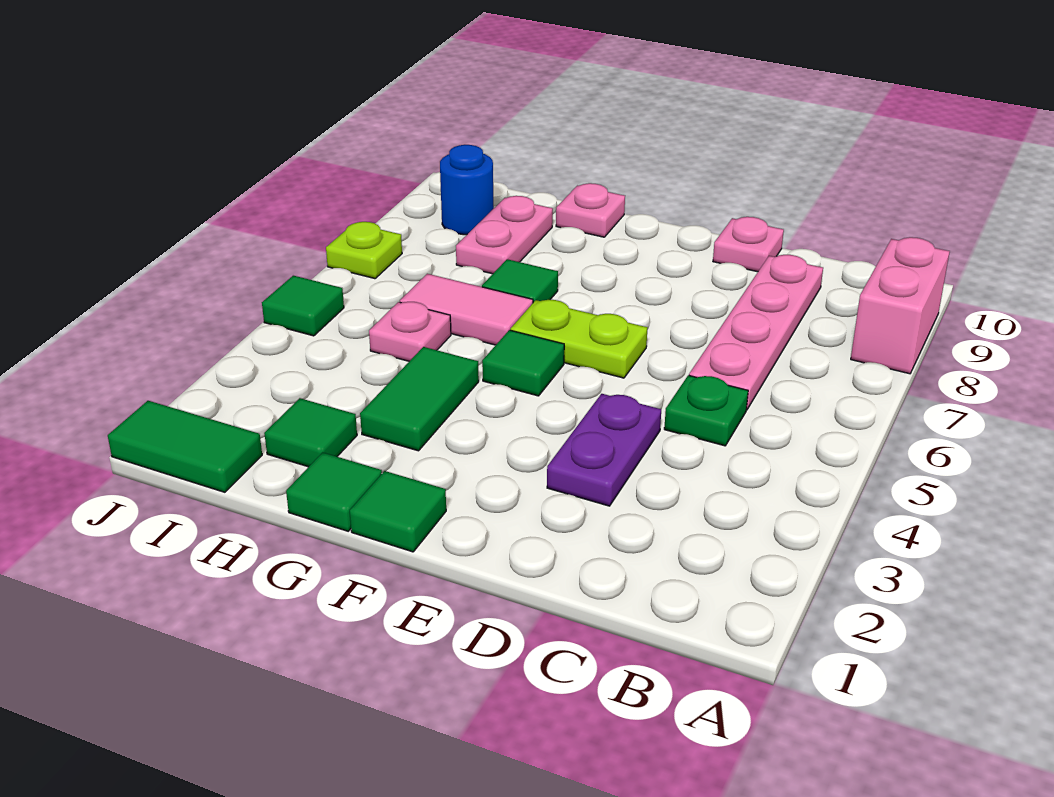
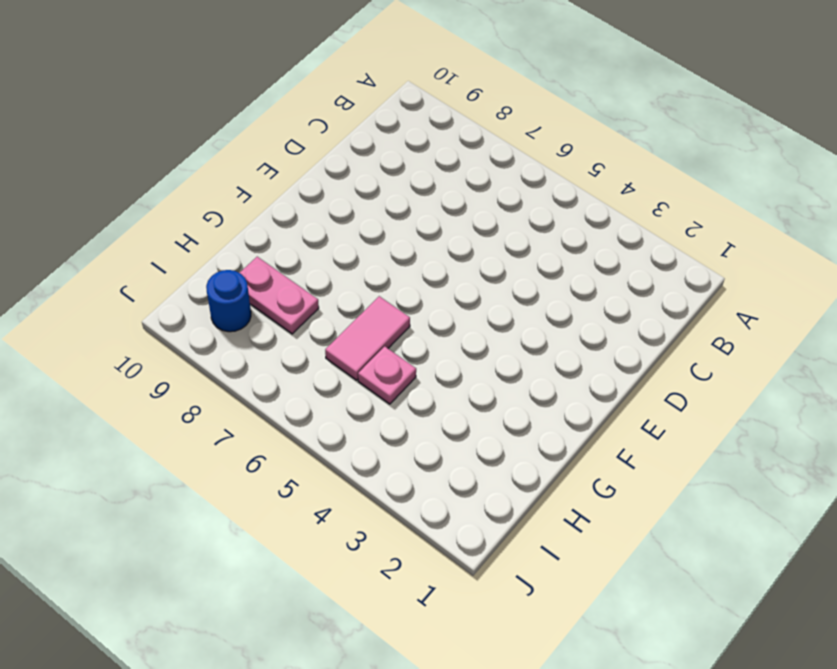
none -> pink 1x2 brick [851,237,950,374]
none -> green 1x1 plate [664,375,748,446]
none -> pink 1x4 plate [689,255,823,410]

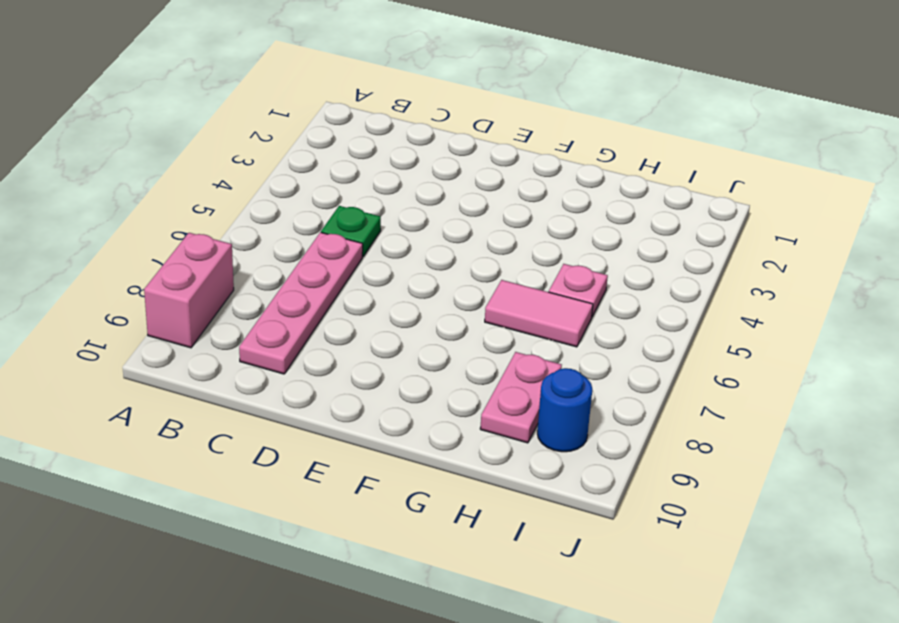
none -> purple 1x2 plate [547,394,661,506]
none -> pink 1x1 plate [713,217,784,272]
none -> lime 1x2 plate [510,300,647,378]

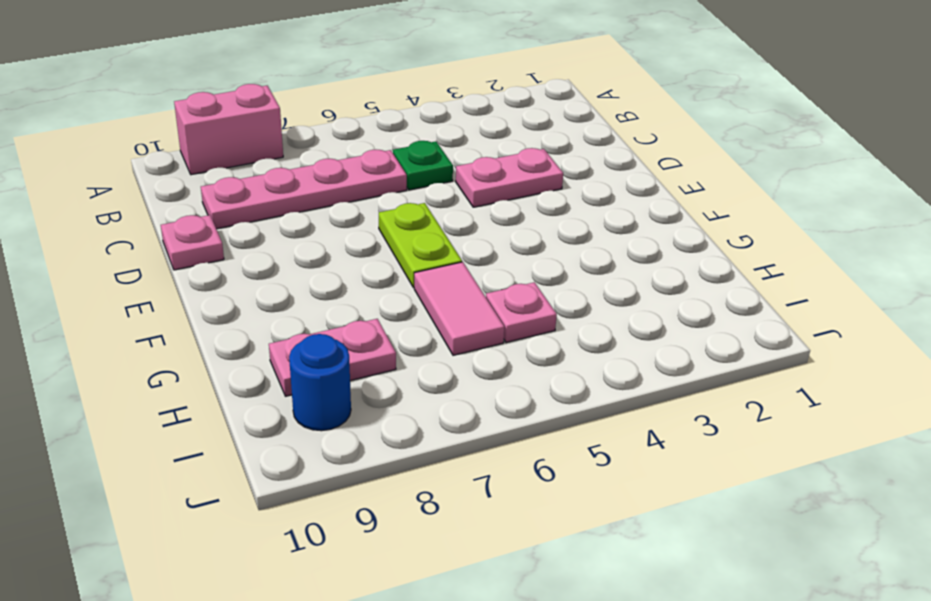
pink 1x2 plate [456,148,563,207] -> purple 1x2 plate [547,394,661,506]
none -> green 1x1 tile [350,471,446,552]
none -> green 1x1 tile [482,330,564,396]
none -> green 1x1 tile [286,452,382,531]

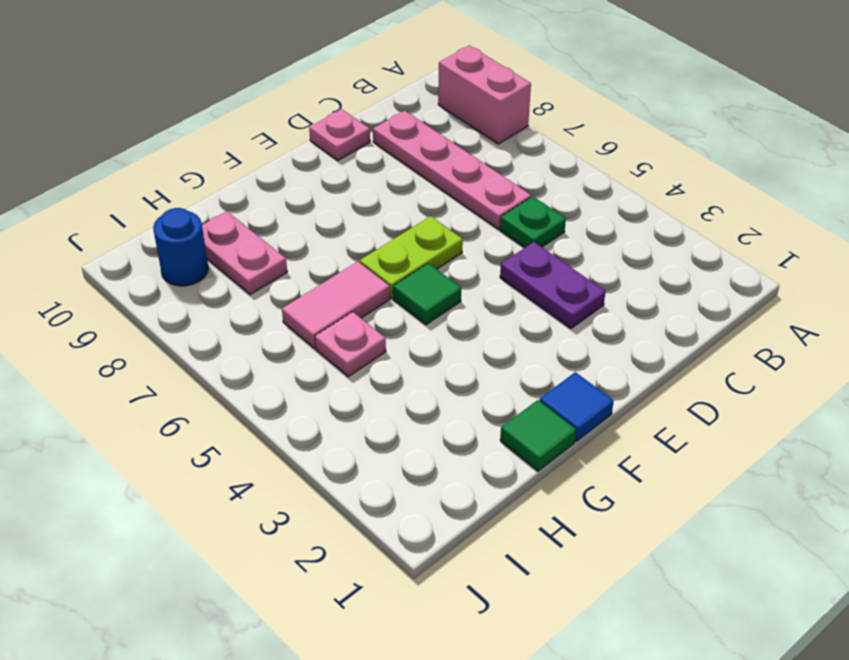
blue 1x1 tile [540,372,614,441] -> green 1x1 tile [350,471,446,552]
none -> green 1x2 tile [360,347,479,451]
none -> green 1x1 tile [482,259,558,303]
none -> pink 1x1 plate [556,183,625,237]

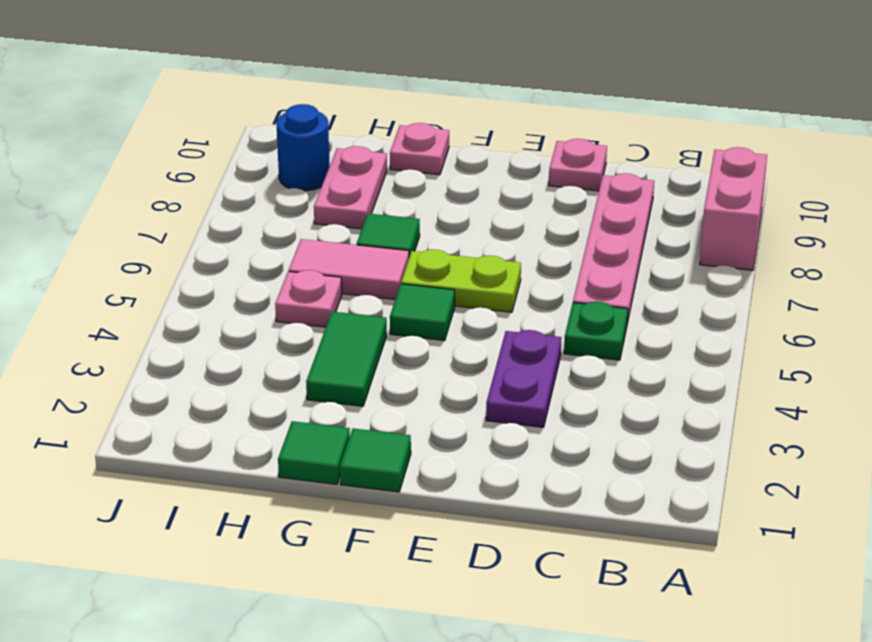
none -> green 1x1 tile [264,398,357,467]
none -> green 1x2 tile [108,401,262,492]
none -> green 1x1 tile [262,276,344,336]

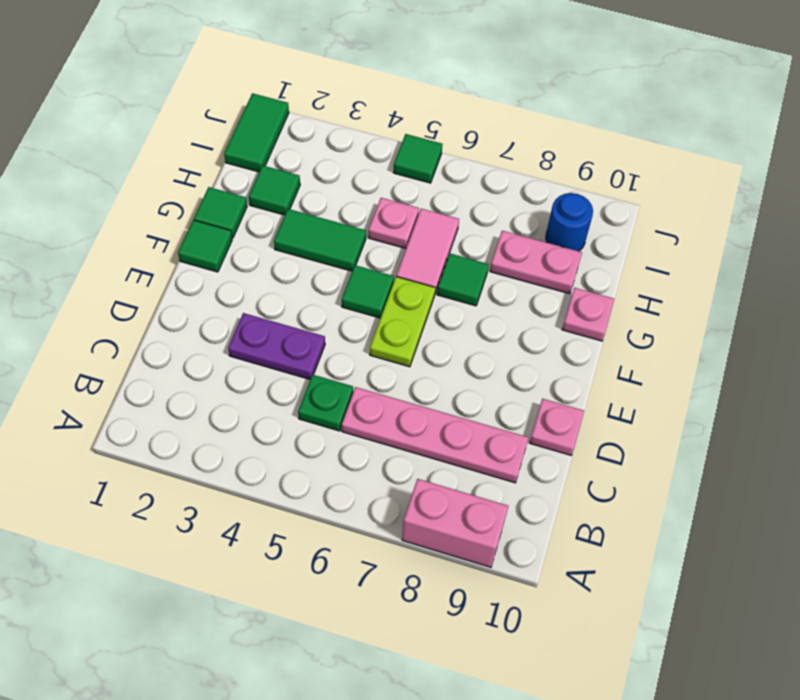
none -> lime 1x1 plate [326,222,402,279]

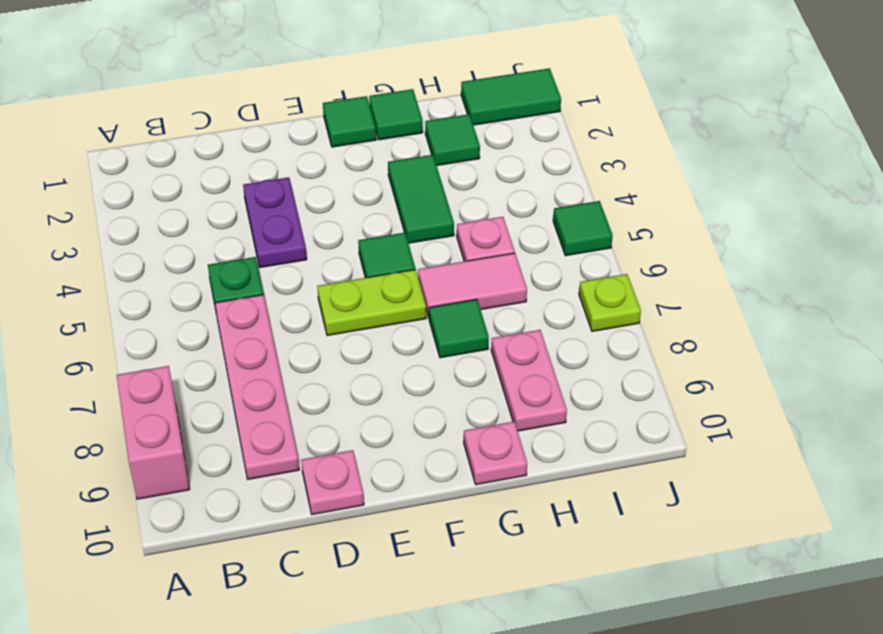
none -> blue 1x1 round brick [440,145,494,235]

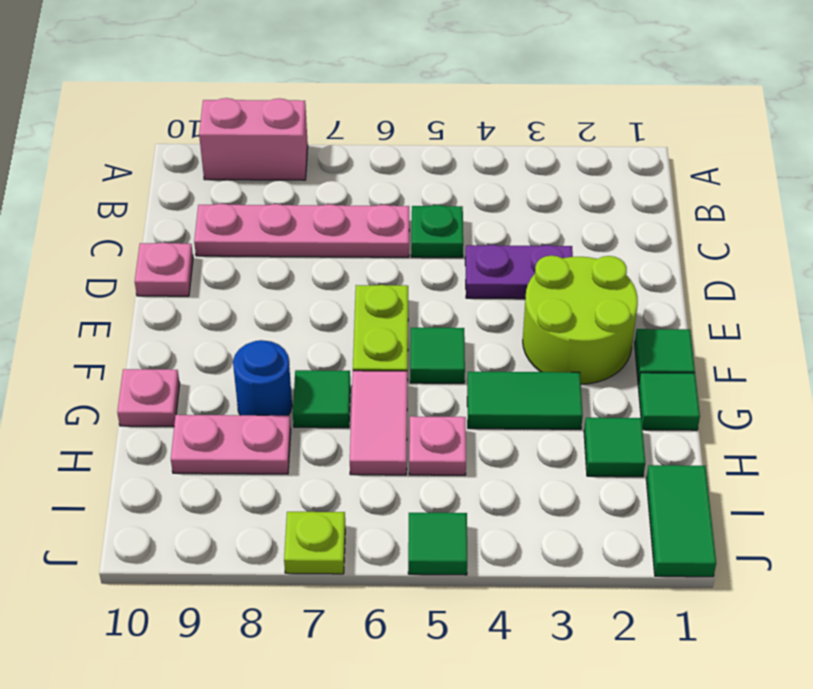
lime 2x2 round brick [523,256,638,384] -> none
blue 1x1 round brick [233,340,292,416] -> blue 1x1 round brick moved to [440,145,494,235]

